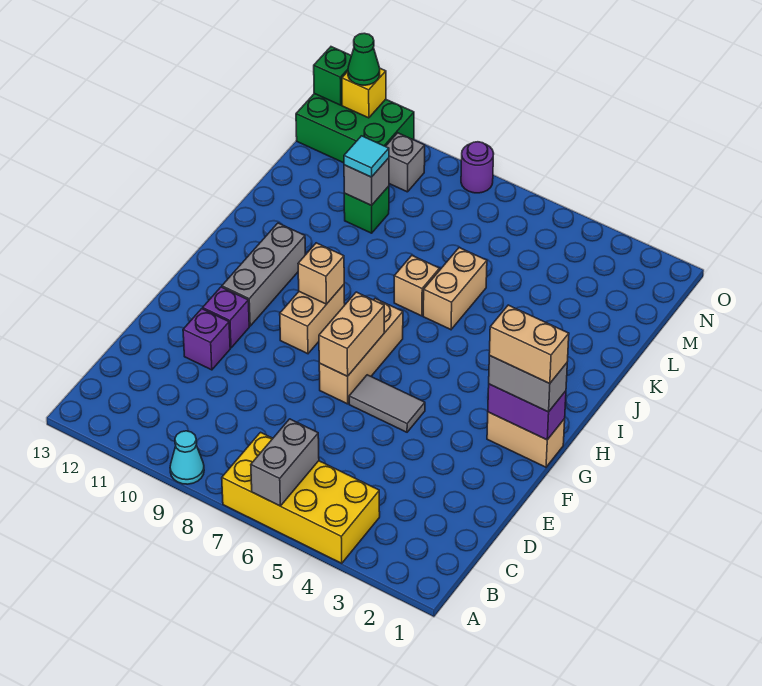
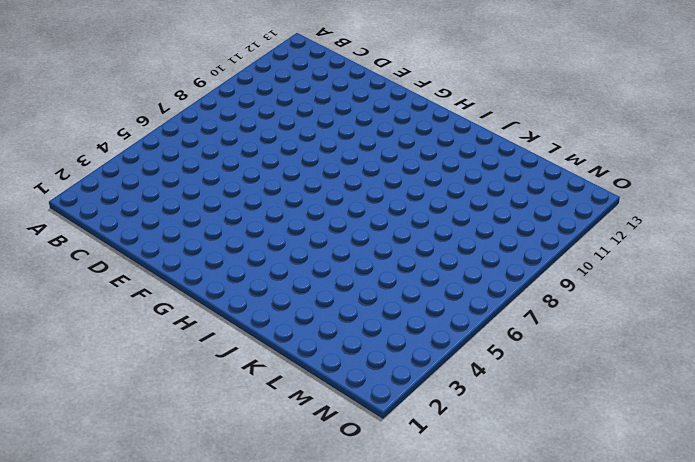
none -> yellow 2x4 brick [222,432,380,563]
none -> cyan 1x1 cone [170,431,204,484]
none -> purple 1x1 brick [183,309,230,370]

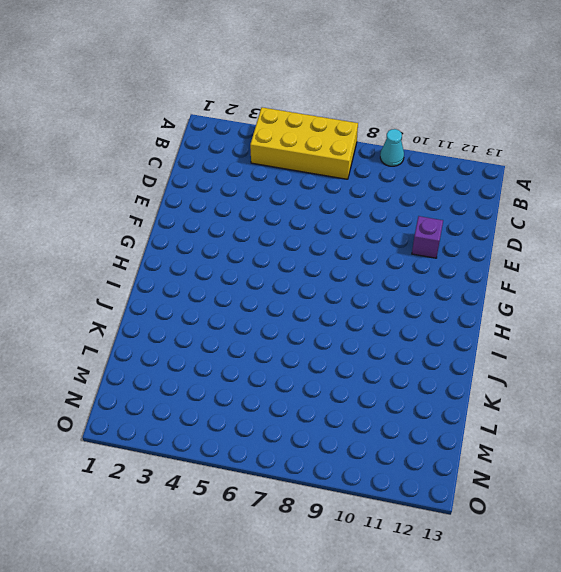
none -> grey 1x2 tile [349,375,425,432]
none -> tan 1x3 brick [319,299,403,404]
none -> purple 1x1 brick [203,287,249,348]

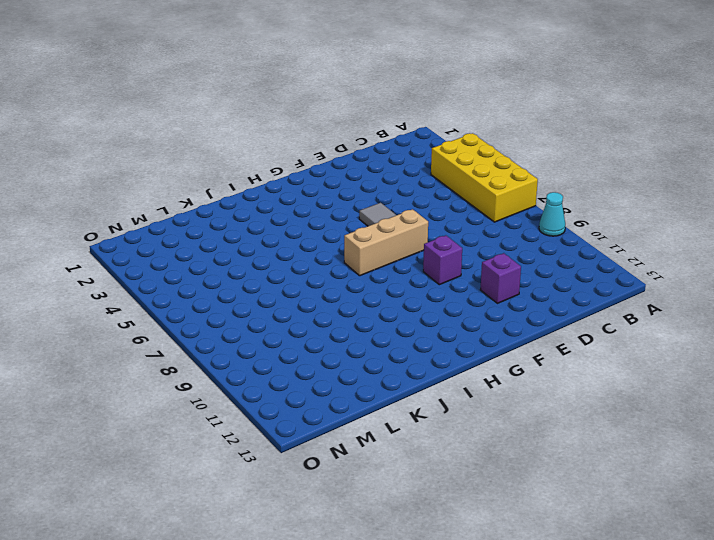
purple 1x1 brick [423,235,462,285] -> purple 1x1 brick moved to [203,287,249,348]
none -> tan 1x2 brick [487,412,565,467]
none -> tan 1x2 brick [280,285,345,354]
none -> grey 1x3 brick [222,223,305,326]

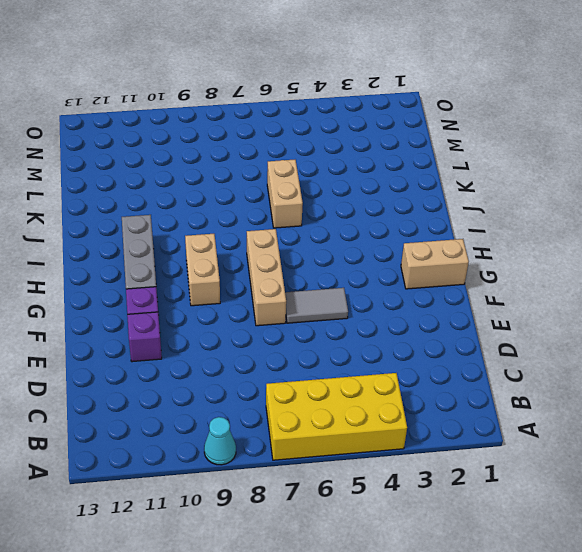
none -> tan 1x1 brick [394,256,440,316]
none -> green 1x1 brick [344,186,389,233]
none -> grey 1x1 brick [386,133,425,192]

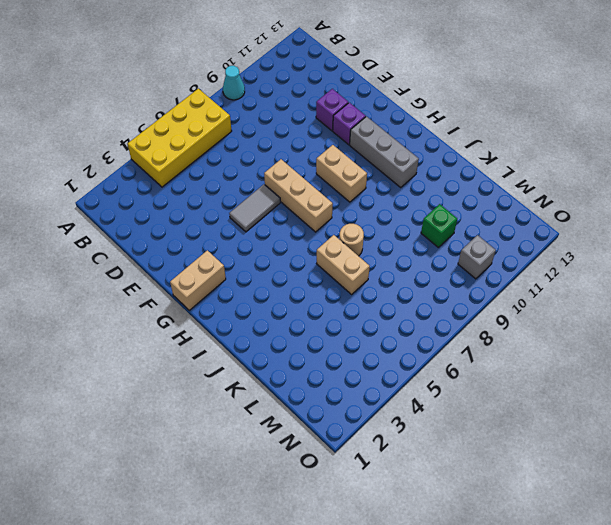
tan 1x1 round brick [339,224,364,256] -> tan 1x1 brick [394,256,440,316]
none -> green 2x3 brick [296,94,414,163]
none -> purple 1x1 round brick [461,142,494,193]
none -> grey 1x2 brick [251,419,319,506]

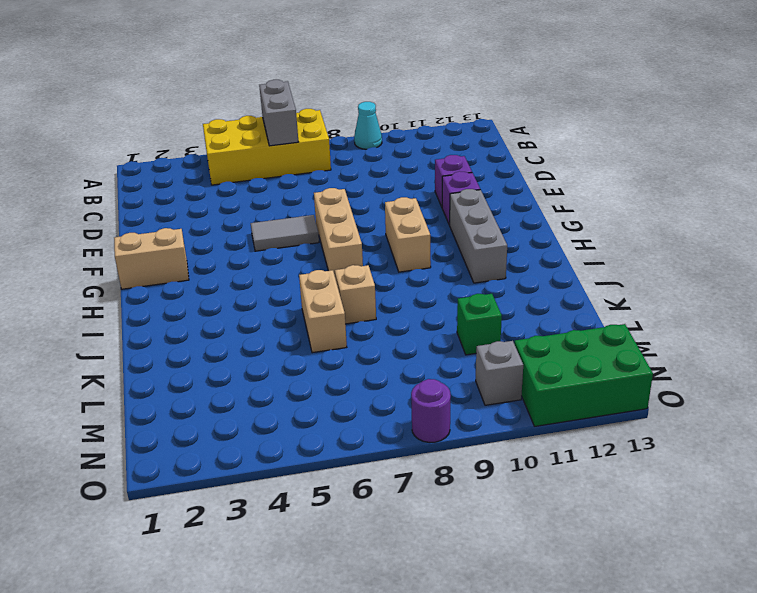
none -> tan 1x2 brick [319,292,384,376]
none -> purple 1x2 brick [488,384,566,440]
none -> tan 1x1 brick [298,243,344,304]

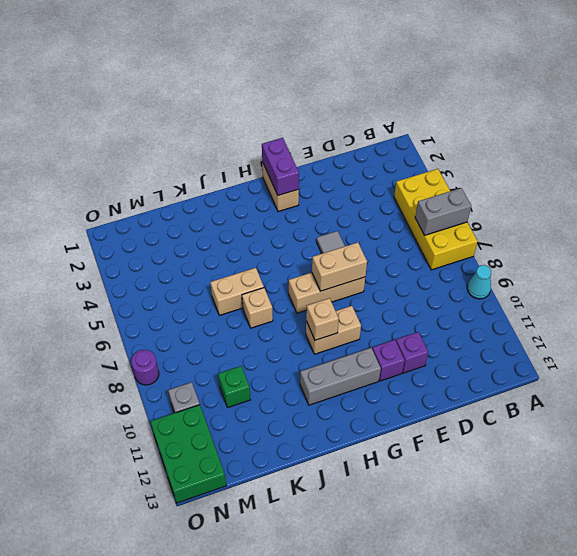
none -> grey 1x1 brick [344,158,389,205]
none -> yellow 1x1 brick [342,69,386,118]
none -> green 1x1 brick [314,47,351,105]

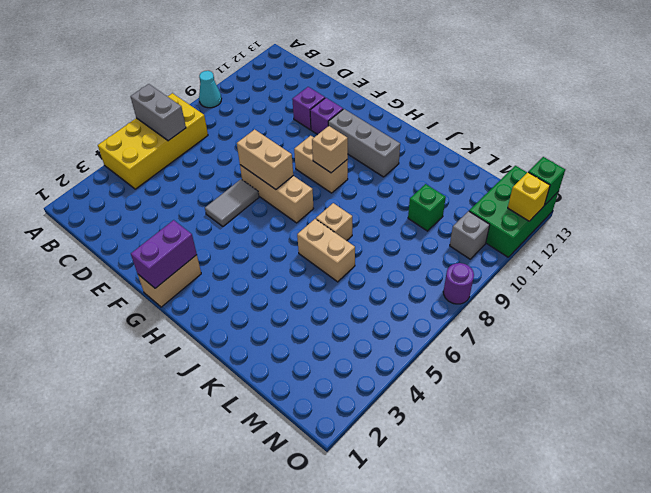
none -> grey 1x1 brick [344,158,389,205]
none -> grey 1x2 brick [489,356,567,412]
none -> cyan 1x1 tile [344,136,389,177]

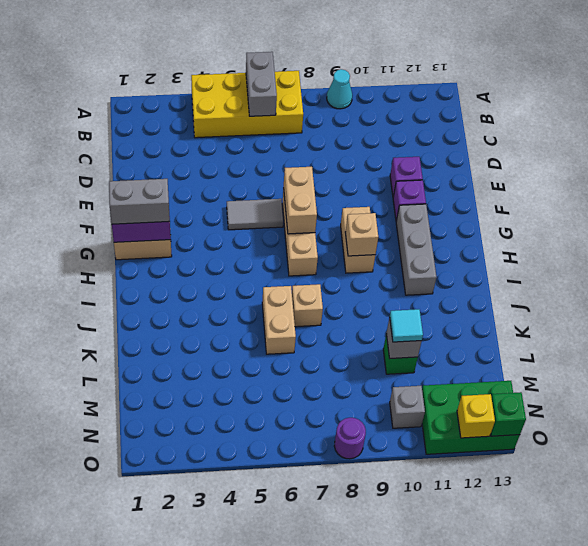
none -> green 1x1 cone [348,33,380,85]
none -> tan 1x2 brick [489,305,569,384]

